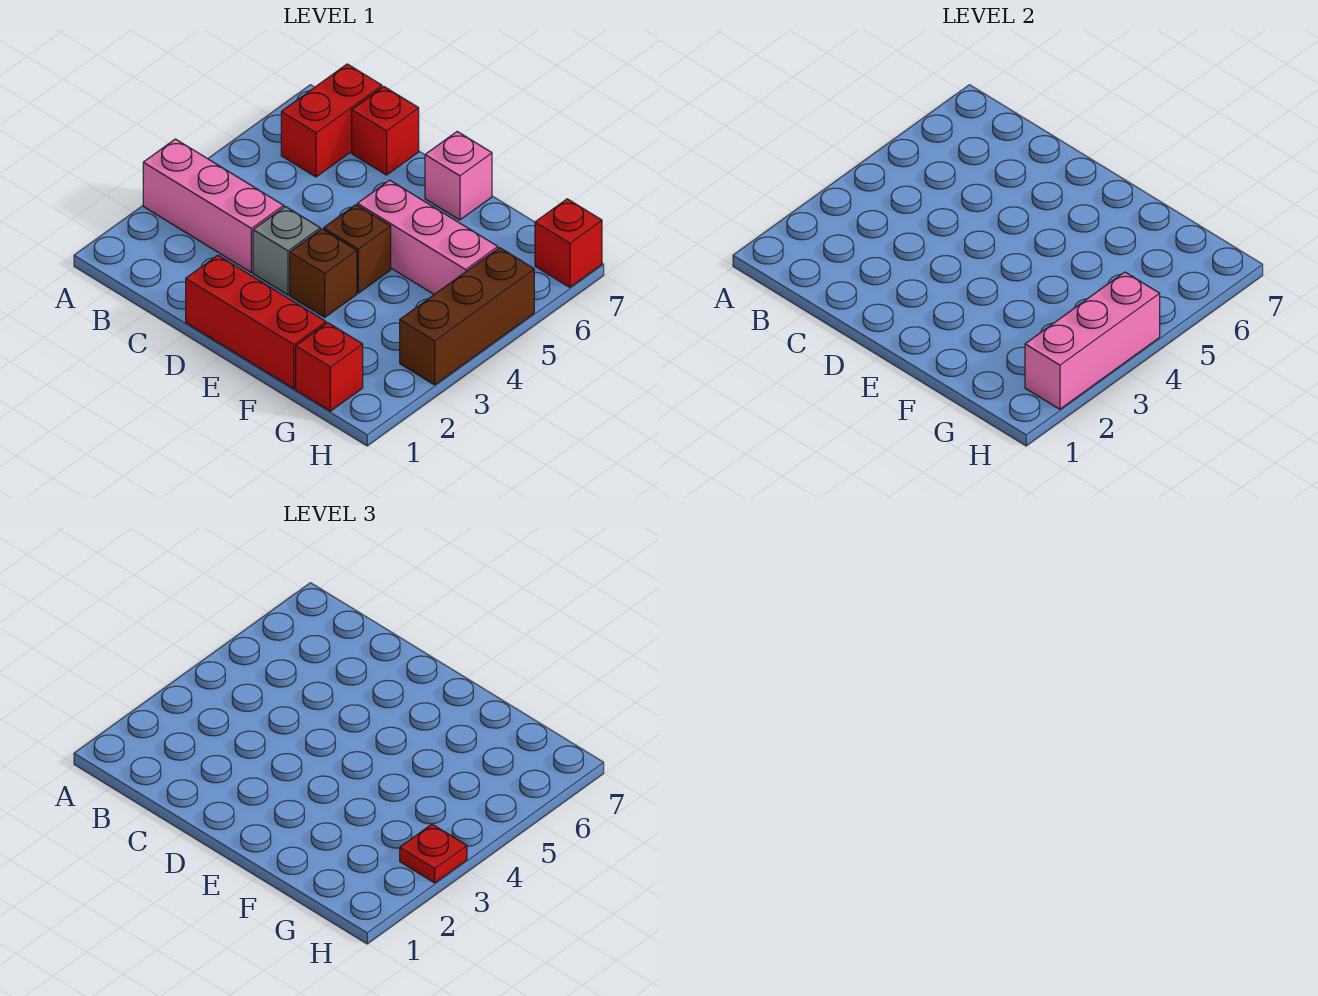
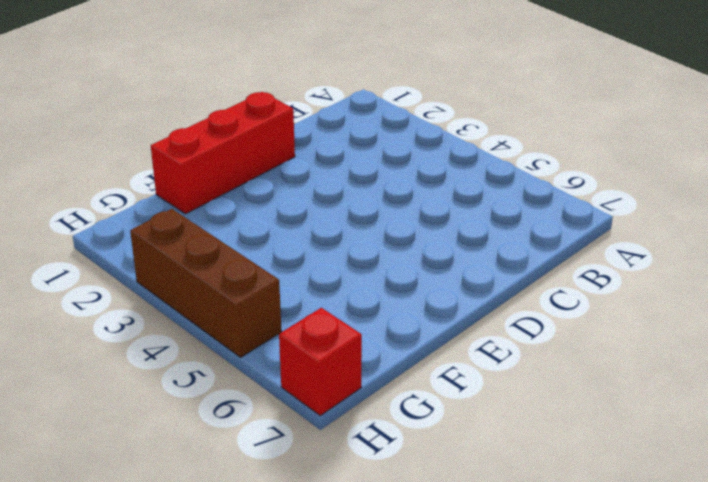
none -> pink 1x3 brick [143,139,284,272]
none -> red 1x2 brick [281,64,382,177]
none -> red 1x1 brick [352,87,419,175]

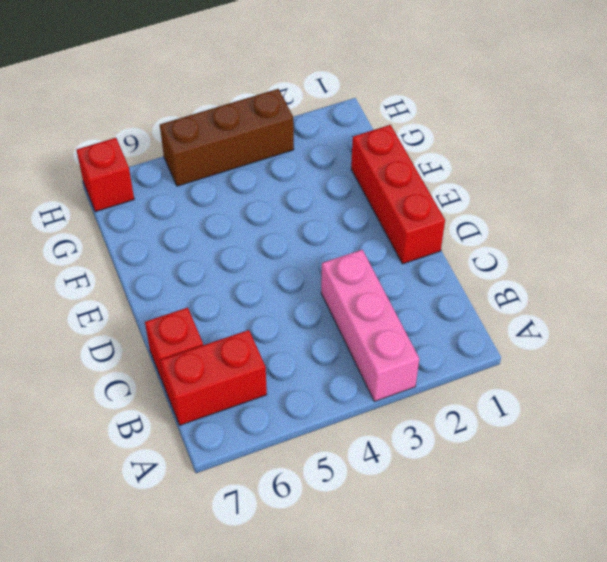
none -> grey 1x1 brick [253,207,320,295]
none -> brown 1x1 brick [290,229,357,317]
none -> brown 1x1 brick [324,205,391,293]

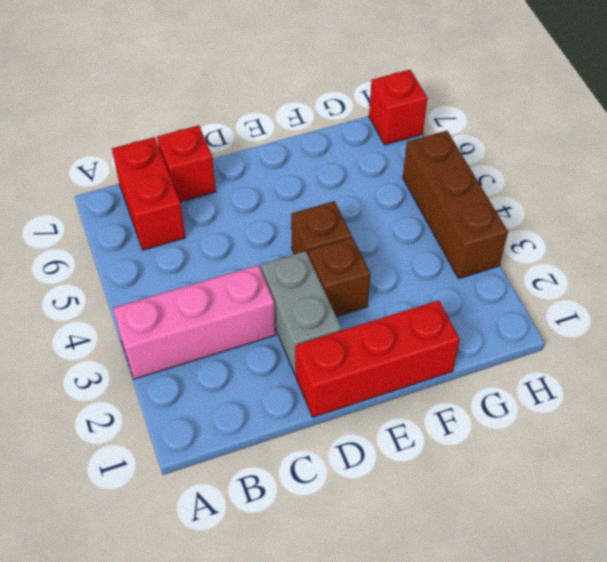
grey 1x2 brick [261,251,342,375] -> grey 1x1 brick [253,207,320,295]
none -> pink 1x3 brick [357,180,498,294]
none -> pink 1x1 brick [425,132,492,220]
none -> red 1x1 brick [296,323,363,411]

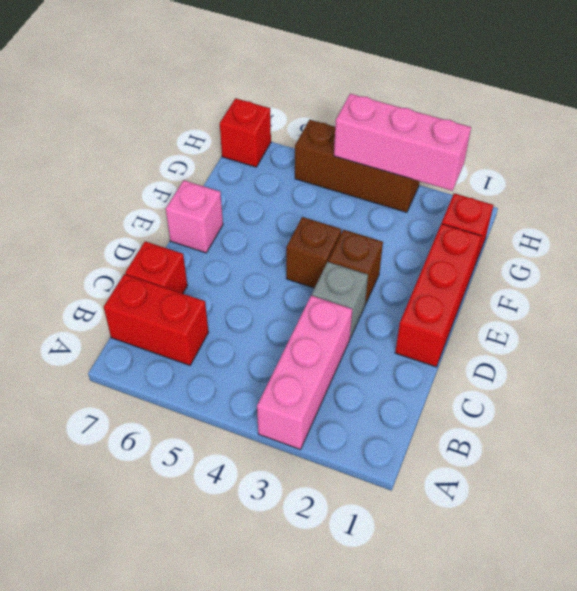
none -> pink 1x3 brick [357,180,498,294]
none -> red 1x1 plate [400,824,467,883]

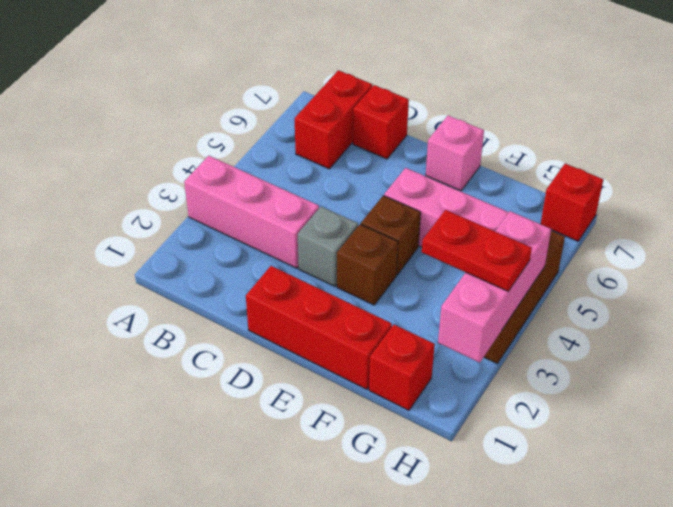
red 1x2 plate [422,210,532,291] -> red 1x1 plate [400,824,467,883]

